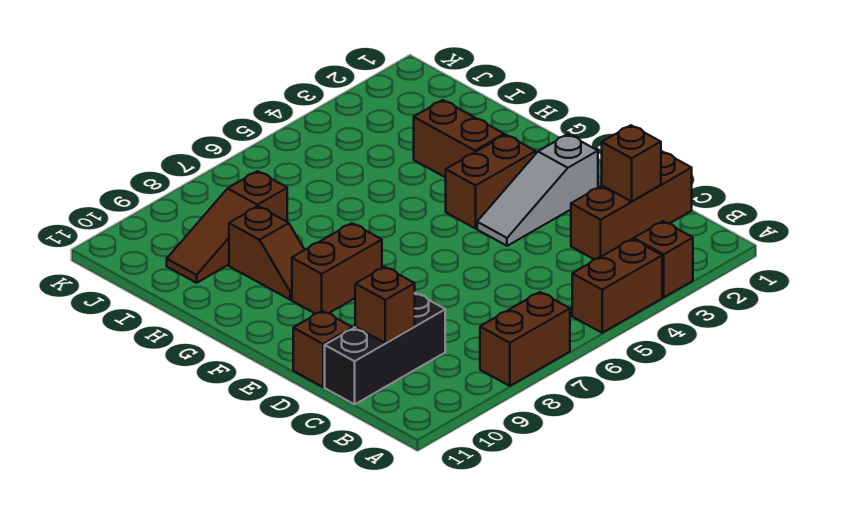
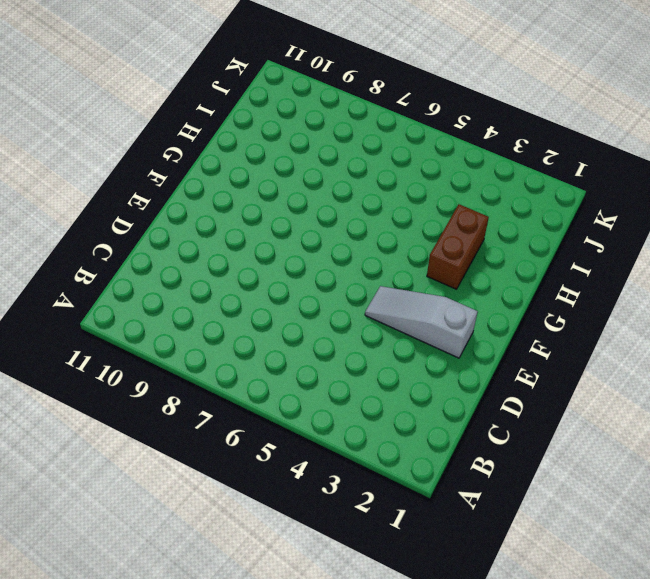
none -> brown 1x1 brick [634,221,693,297]
none -> brown 1x2 brick [572,239,662,333]
none -> brown 1x2 brick [480,292,570,386]

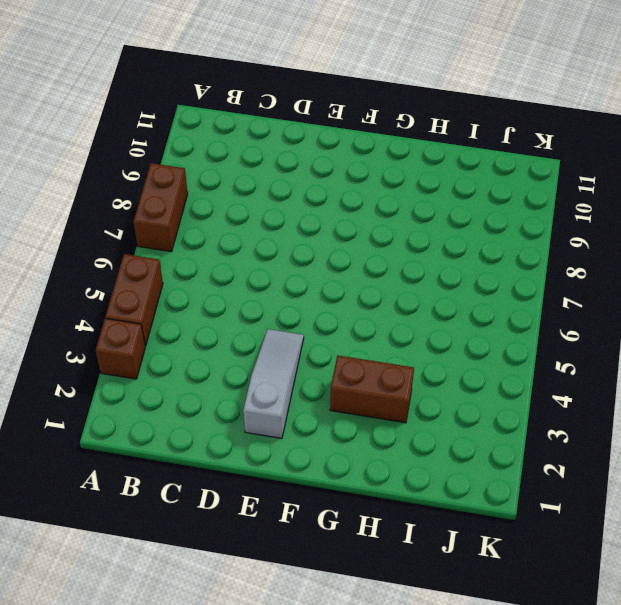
none -> brown 1x3 brick [571,151,692,260]
none -> black 1x3 brick [325,293,445,404]
none -> brown 1x1 brick [293,311,352,387]

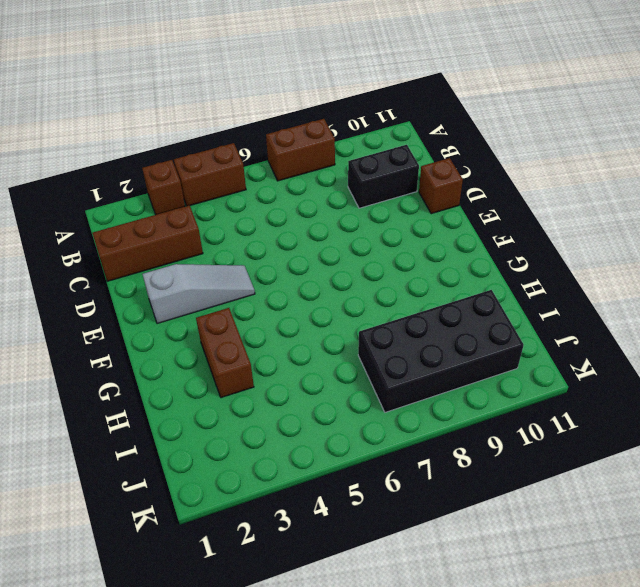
black 1x2 brick [348,145,419,208] -> black 1x3 brick [325,293,445,404]
black 2x4 brick [358,290,524,412] -> brown 1x3 slope [167,171,287,283]
none -> brown 1x2 brick [446,135,536,229]
none -> brown 1x2 brick [292,223,382,314]
none -> brown 1x2 slope [229,206,305,300]

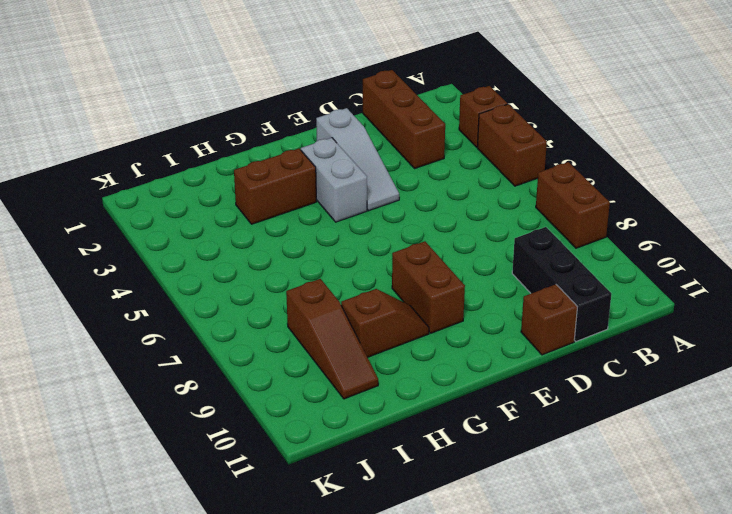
grey 1x2 brick [301,138,367,222] -> brown 1x2 brick [446,135,536,229]
none -> brown 1x1 brick [602,125,661,201]
none -> brown 1x1 brick [355,267,415,343]

